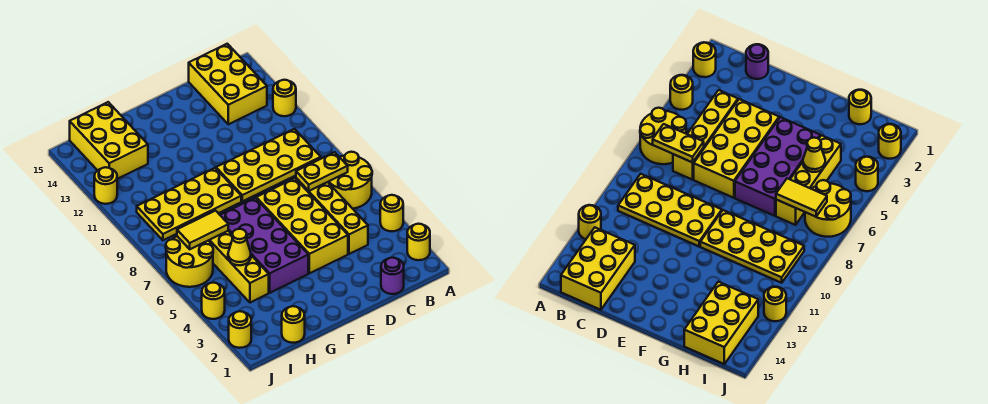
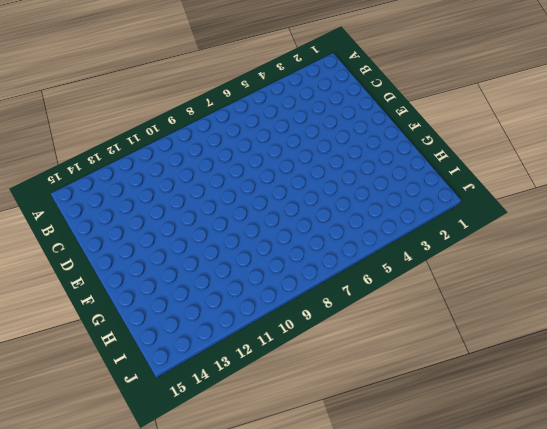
none -> yellow 1x1 round brick [407,224,430,260]
none -> yellow 1x1 round brick [380,195,403,231]
none -> yellow 2x2 round brick [328,152,372,209]

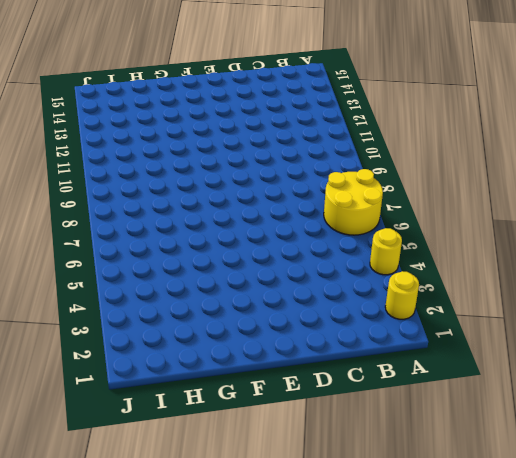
none -> yellow 1x1 round brick [273,80,296,116]
none -> yellow 2x4 plate [216,129,321,201]
none -> yellow 2x3 brick [189,44,267,124]

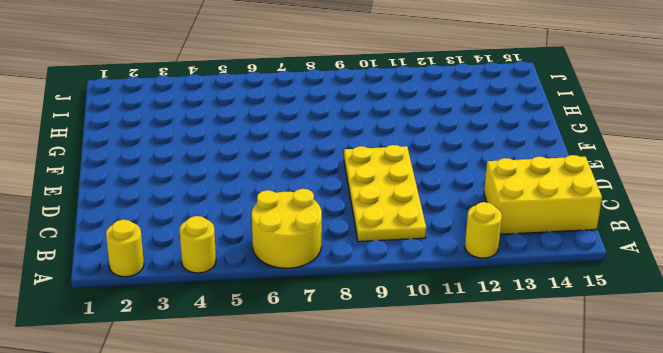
none -> purple 1x1 round brick [381,258,404,294]
none -> yellow 1x4 brick [296,178,368,254]
none -> yellow 2x4 brick [256,178,348,273]

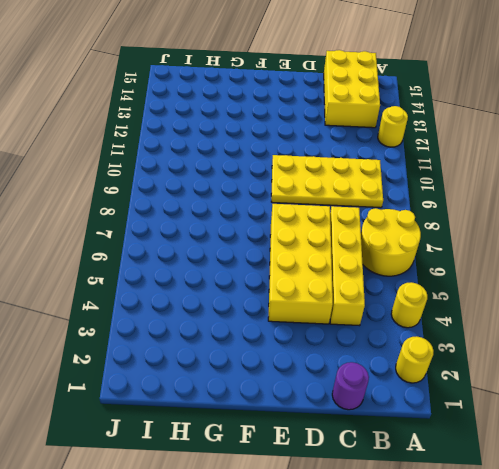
none -> purple 2x4 brick [220,198,308,293]
none -> yellow 2x4 plate [137,168,241,240]
none -> yellow 1x1 round brick [282,306,305,343]

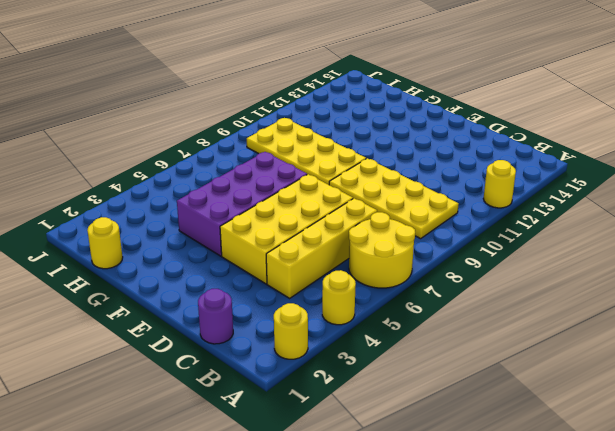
none -> yellow 2x3 brick [189,44,267,124]
none -> yellow 1x4 brick [209,231,269,303]
none -> yellow 2x3 brick [70,102,148,179]

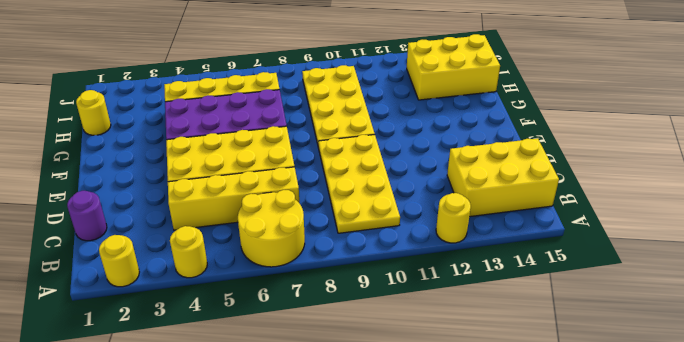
none -> yellow 2x2 round brick [166,236,213,287]
none -> yellow 1x1 round brick [229,311,251,348]
none -> yellow 1x1 round brick [202,283,225,319]

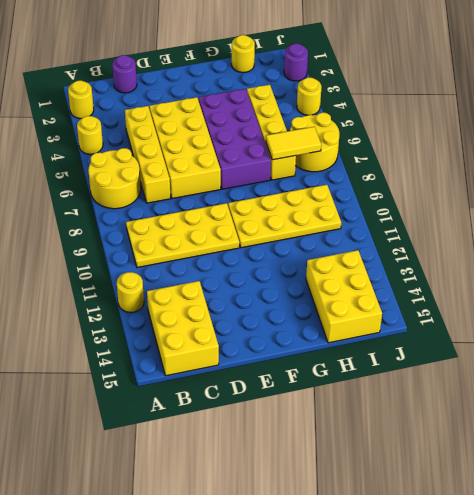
purple 1x1 round brick [284,44,308,81] -> yellow 1x1 round brick [229,311,251,348]
none -> yellow 1x1 round brick [94,167,117,204]
none -> yellow 1x2 plate [296,152,348,191]
none -> yellow 1x1 cone [228,229,251,265]

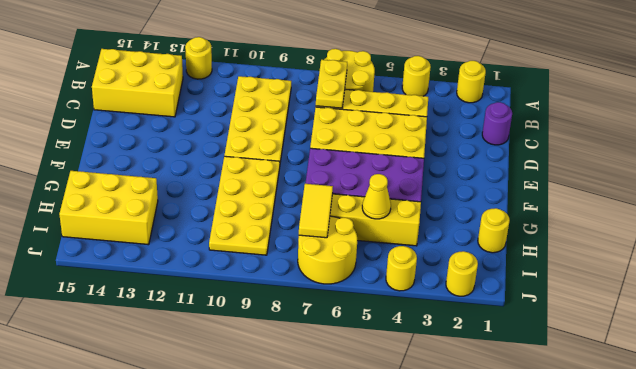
none -> yellow 1x1 round brick [94,167,117,204]

